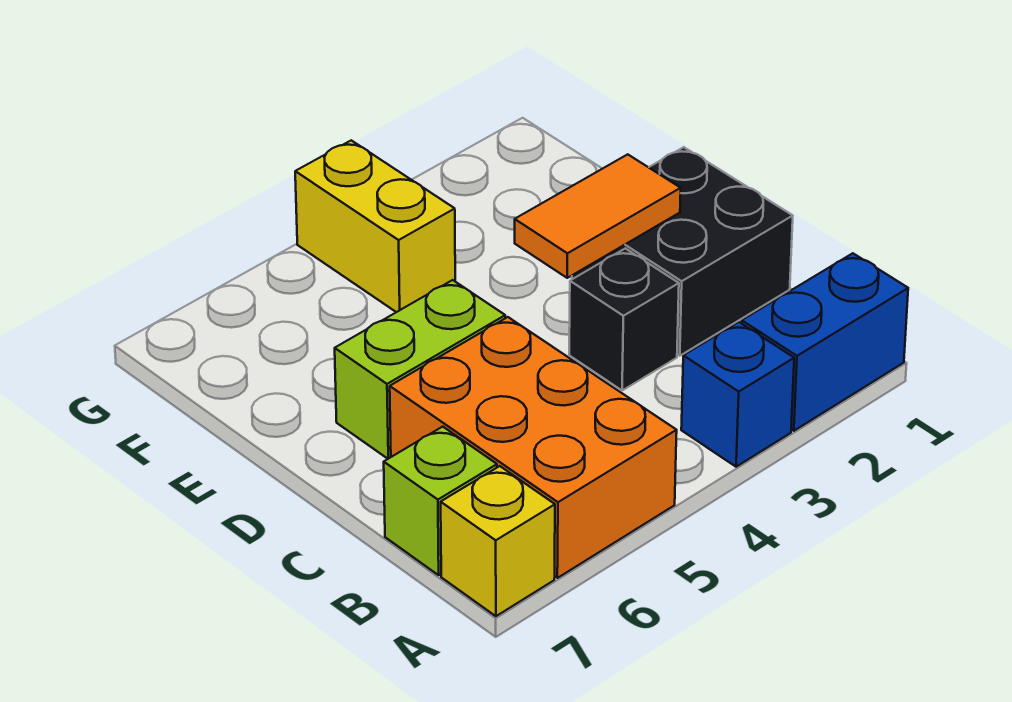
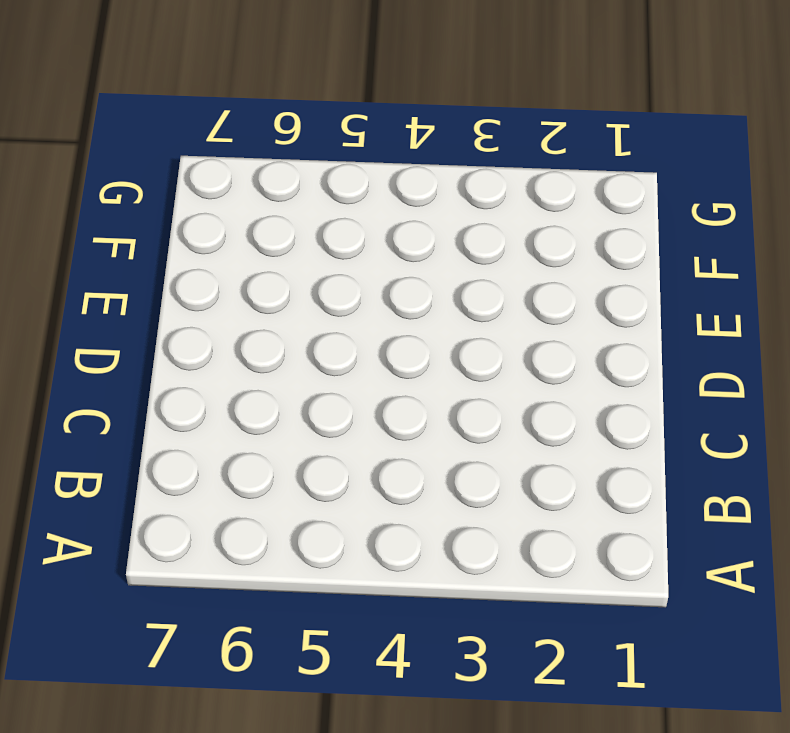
none -> blue 1x2 brick [742,253,908,431]
none -> blue 1x1 brick [681,322,794,467]

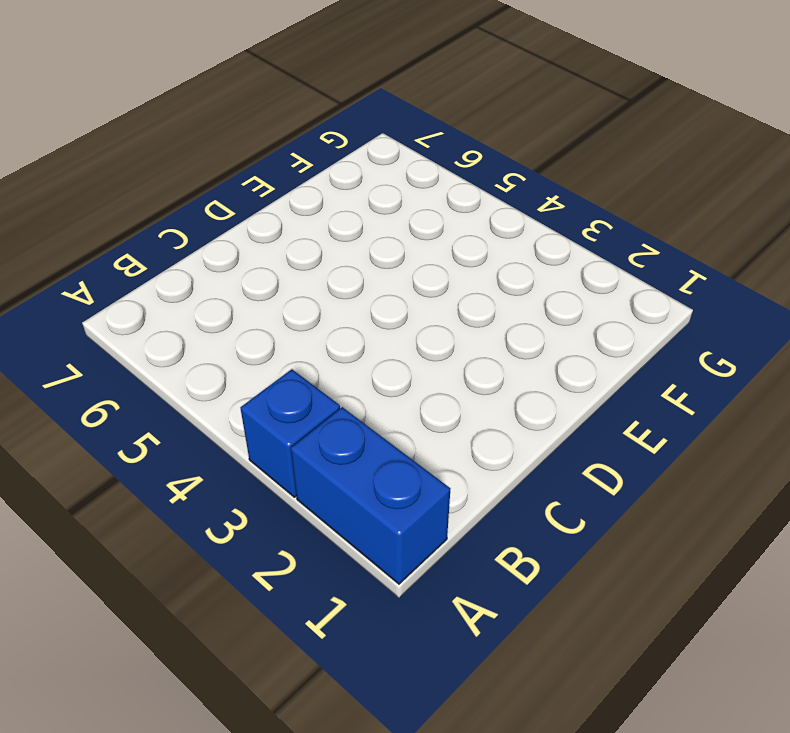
none -> orange 2x3 brick [390,317,677,578]
none -> yellow 1x1 brick [441,466,555,616]

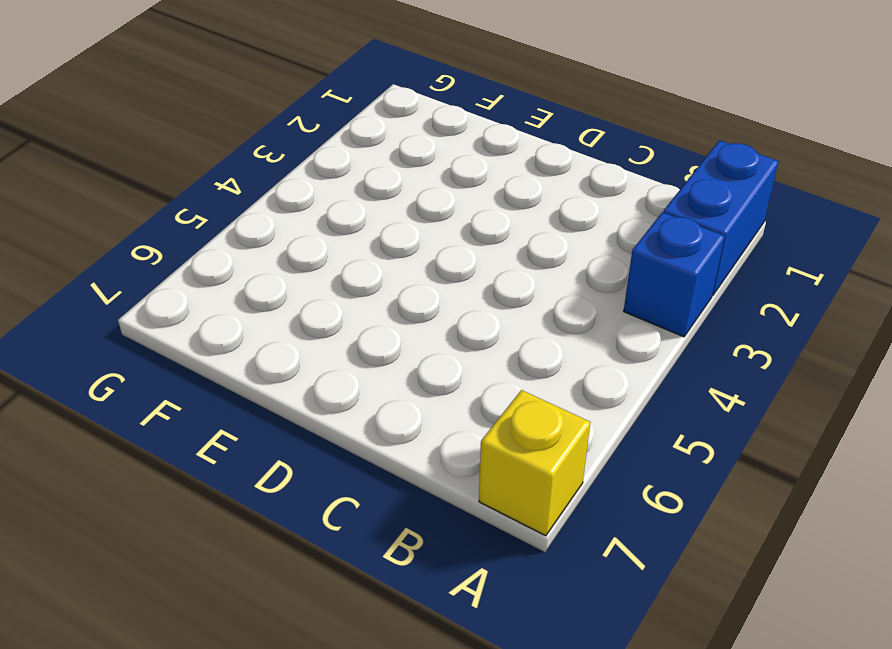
none -> orange 2x3 brick [390,317,677,578]
none -> lime 1x1 brick [384,427,497,575]

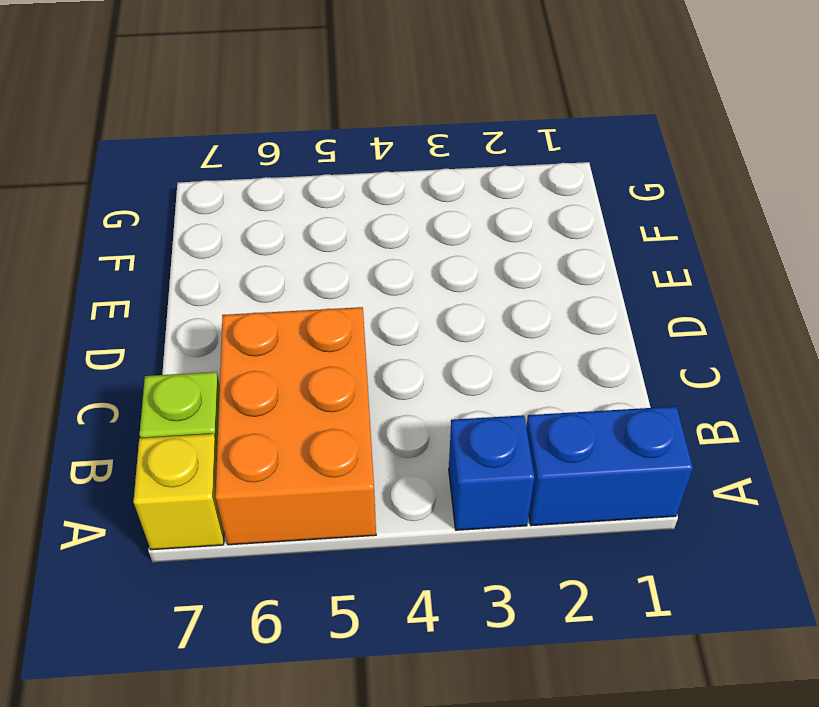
none -> black 2x2 brick [572,147,793,356]
none -> black 1x1 brick [569,248,679,390]

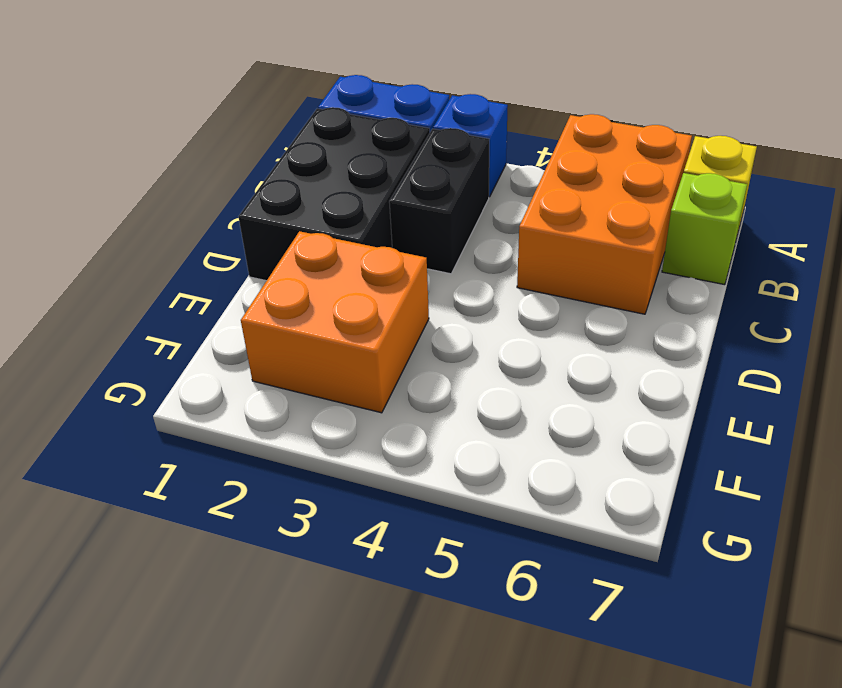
black 2x3 brick [239,107,430,281] -> black 2x2 brick [572,147,793,356]
black 1x2 brick [389,128,489,274] -> black 1x1 brick [569,248,679,390]
orange 2x2 brick [241,231,429,413] -> none
none -> lime 1x2 brick [335,280,505,459]
none -> yellow 1x2 brick [295,140,455,312]

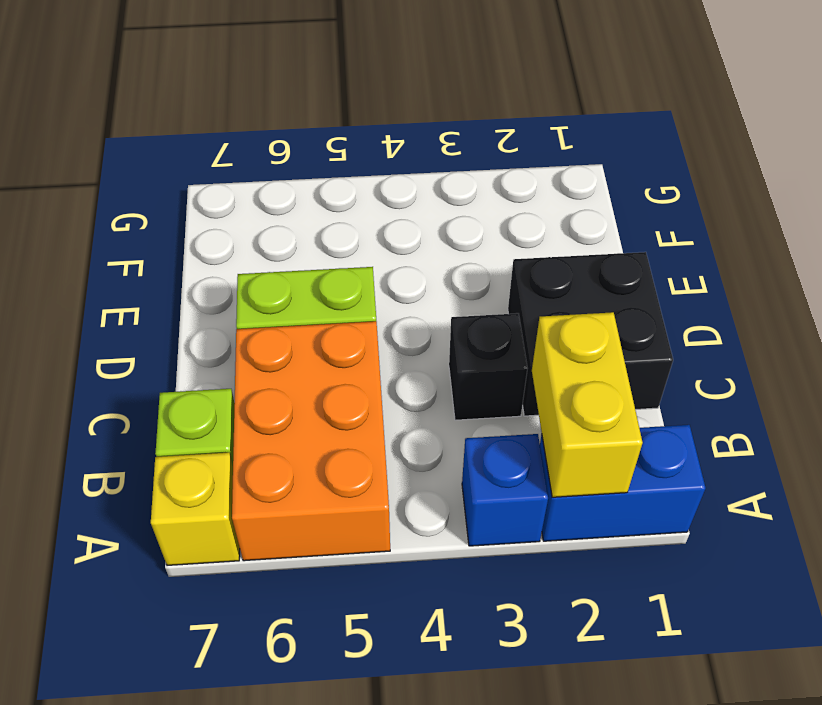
yellow 1x2 brick [532,312,643,497] -> yellow 1x2 brick moved to [295,140,455,312]
none -> orange 1x2 tile [515,154,681,278]

